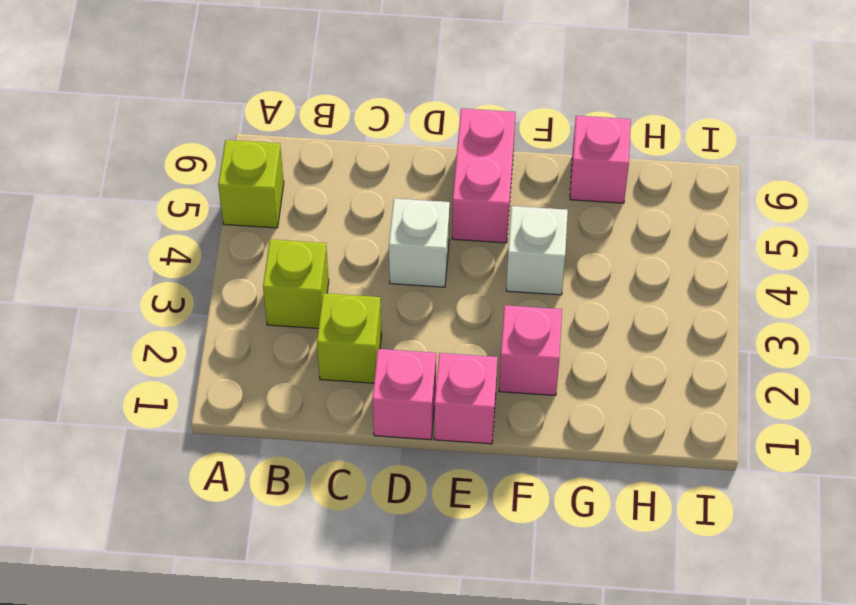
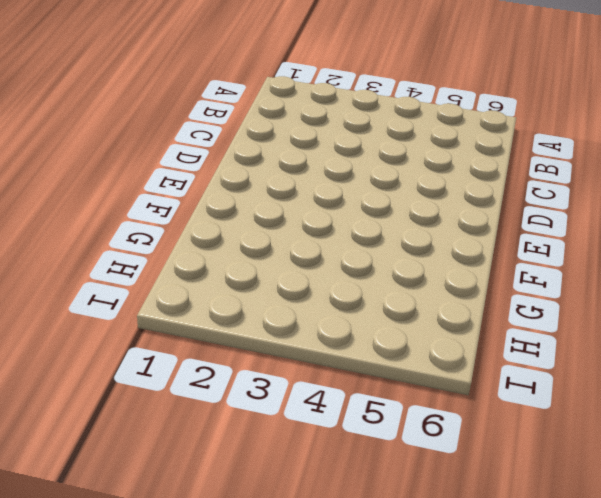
none -> lime 1x1 brick [218,140,284,228]
none -> lime 1x1 brick [263,239,329,328]

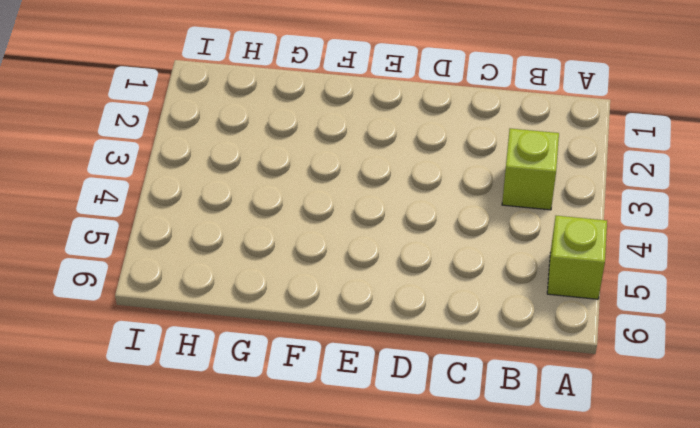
none -> lime 1x1 brick [317,293,382,383]
none -> pink 1x1 brick [372,349,436,440]

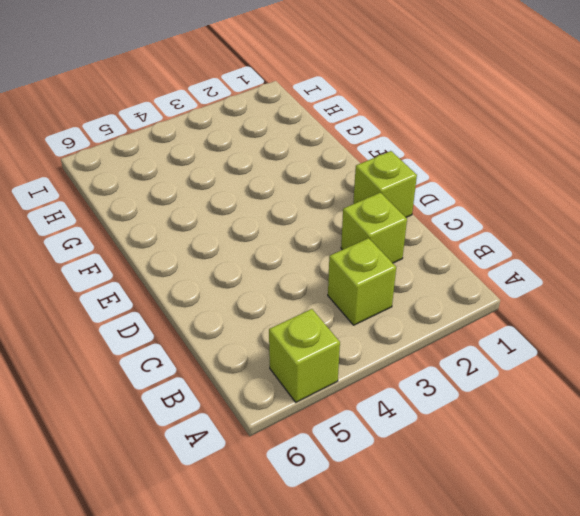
lime 1x1 brick [353,151,417,217] -> pink 1x1 brick [372,349,436,440]
none -> white 1x1 brick [389,198,450,287]
none -> pink 1x1 brick [434,353,498,444]

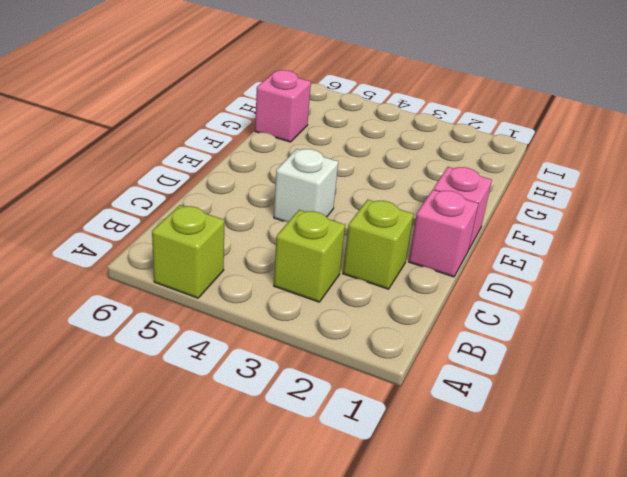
none -> pink 1x2 brick [452,108,516,243]
none -> pink 1x1 brick [499,305,562,396]

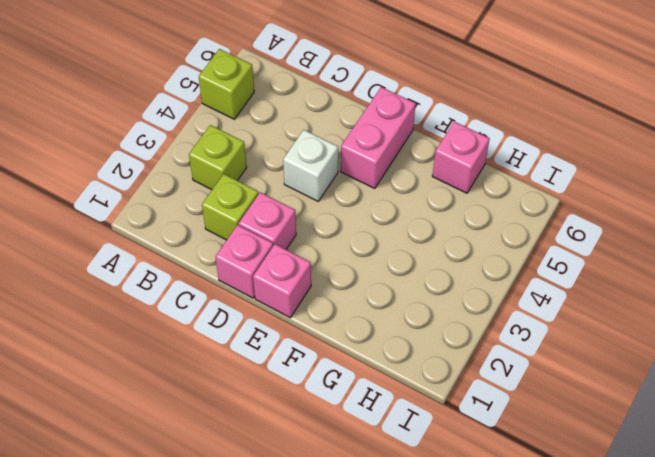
pink 1x1 brick [239,192,296,249] -> pink 1x1 brick moved to [499,305,562,396]
none -> white 1x1 brick [506,206,568,295]

